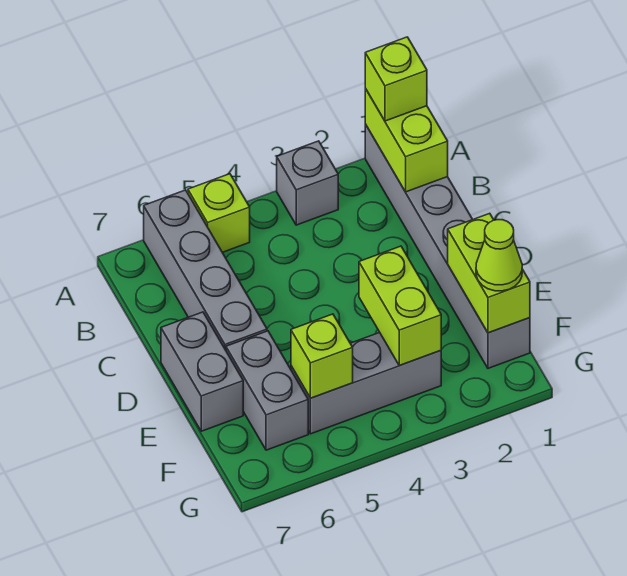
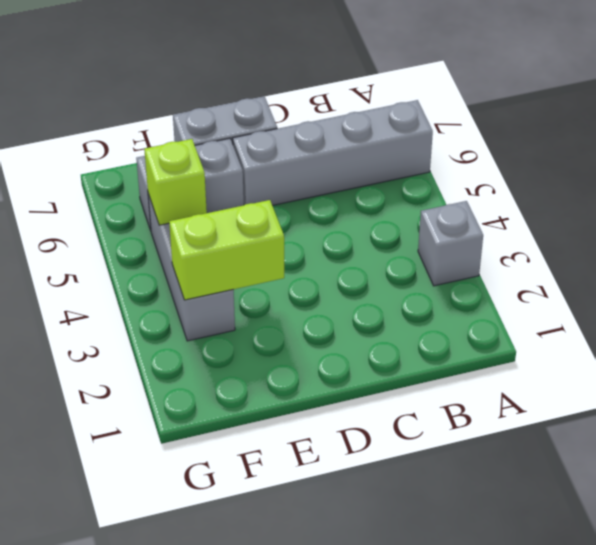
none -> grey 1x6 brick [365,124,530,368]
none -> lime 1x1 brick [188,174,250,252]
none -> lime 1x2 brick [365,89,448,192]

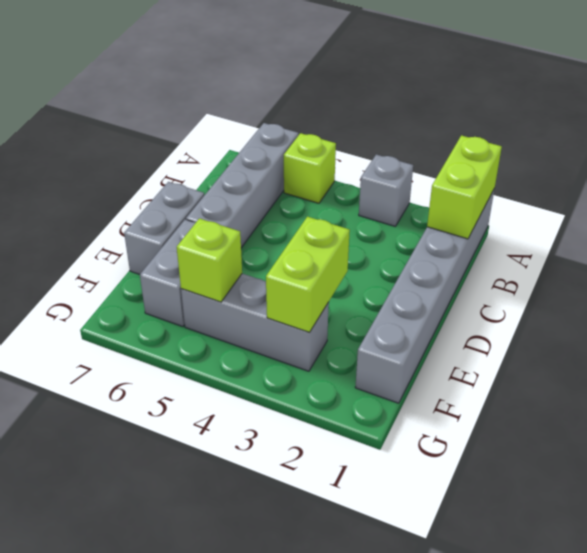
none -> lime 1x2 brick [448,213,530,333]
none -> lime 1x1 brick [365,37,427,121]
none -> lime 1x1 cone [476,220,522,291]

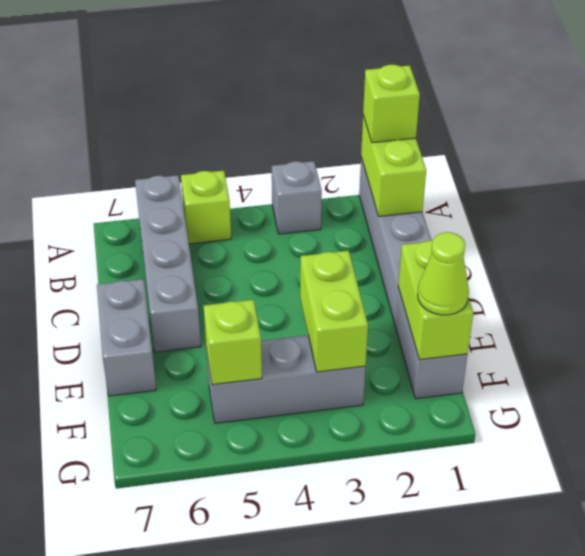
none -> grey 1x2 brick [226,331,308,450]

